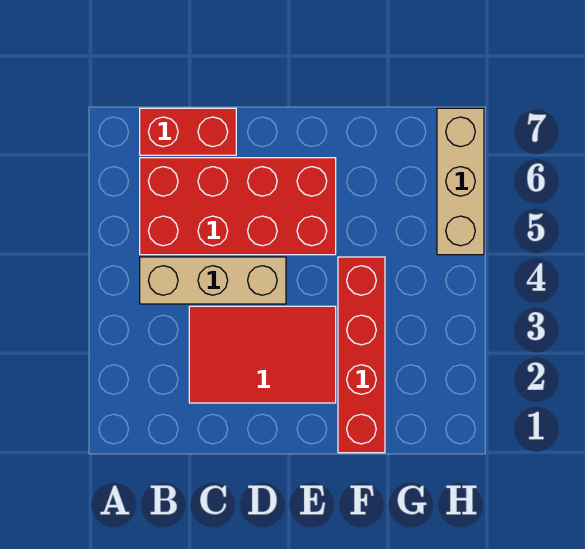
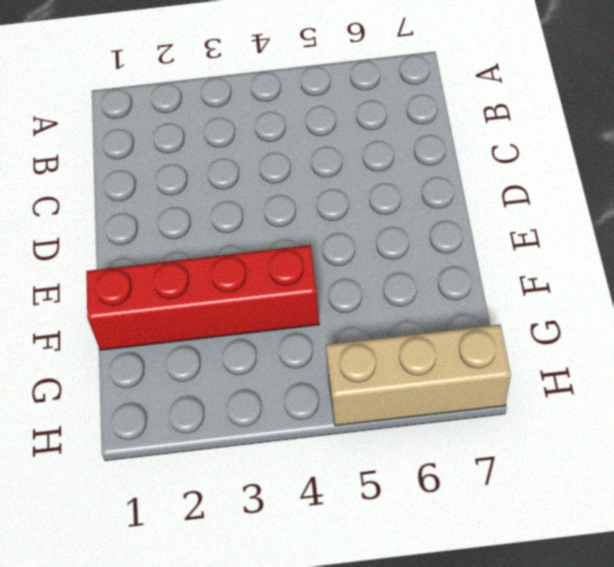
none -> tan 1x3 brick [140,257,286,304]
none -> red 2x4 brick [140,158,336,255]

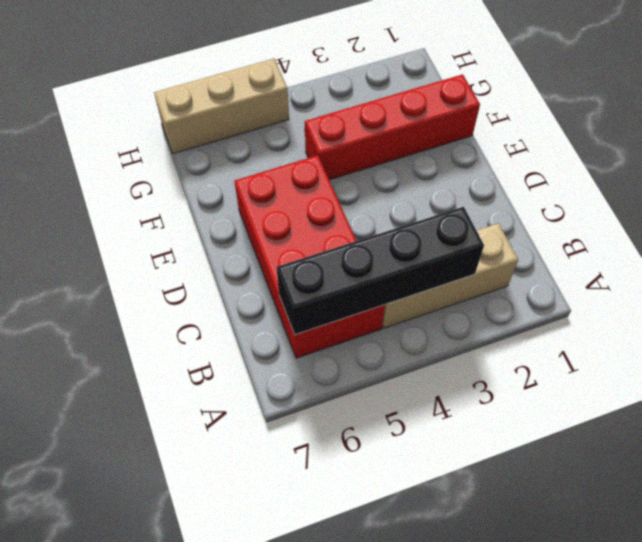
tan 1x3 brick [382,223,518,328] -> tan 1x3 brick turned to [140,257,286,304]
black 1x4 brick [277,207,484,335] -> none
none -> red 1x2 brick [140,108,236,155]
none -> red 2x3 tile [189,306,336,403]

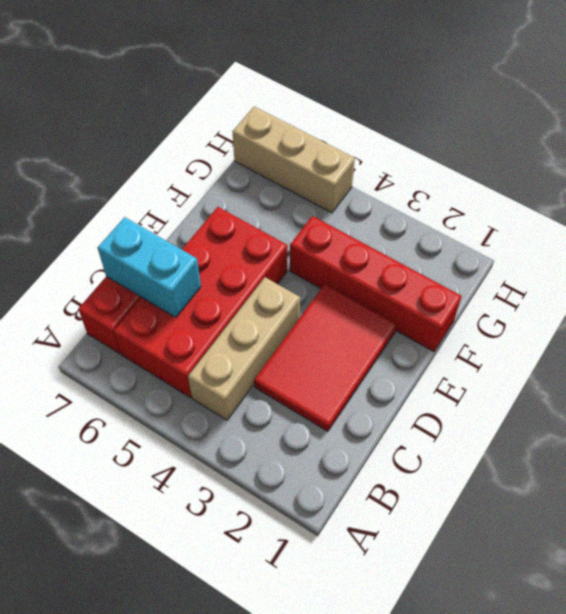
cyan 1x2 brick [97,217,201,317] -> none

